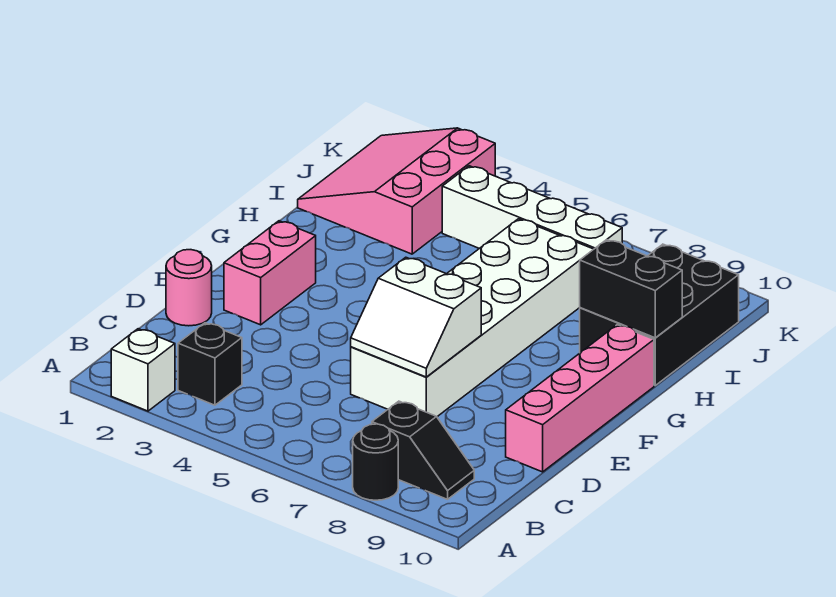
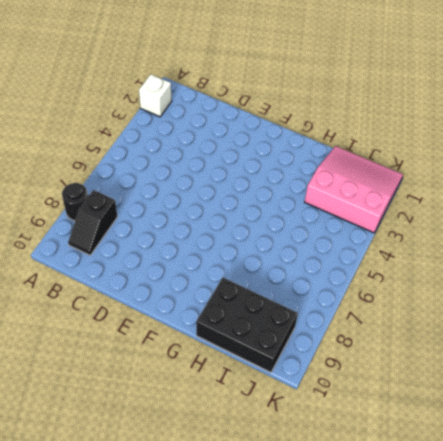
none -> black 1x1 brick [178,323,242,405]
none -> pink 1x1 round brick [166,250,212,326]
none -> white 2x6 brick [351,219,594,417]

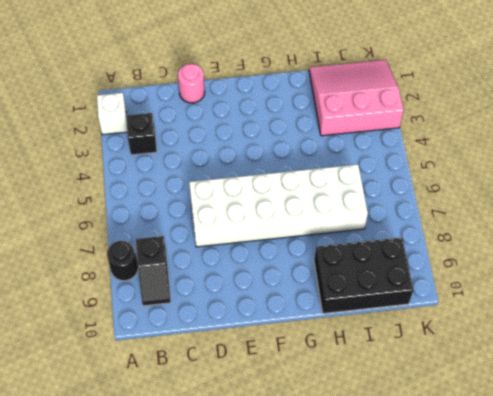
none -> pink 1x4 brick [506,325,654,472]
none -> pink 1x2 brick [224,221,316,325]
none -> white 1x4 brick [442,166,622,249]

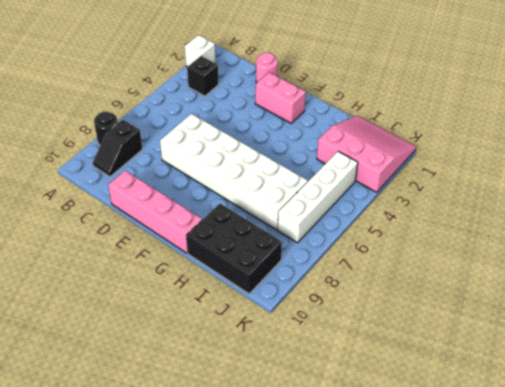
none -> white 2x2 slope [351,257,481,377]
none -> black 1x2 brick [580,240,682,338]

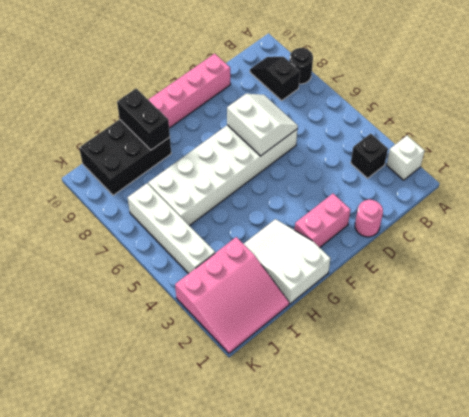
white 2x3 slope [244,219,330,304] -> none

